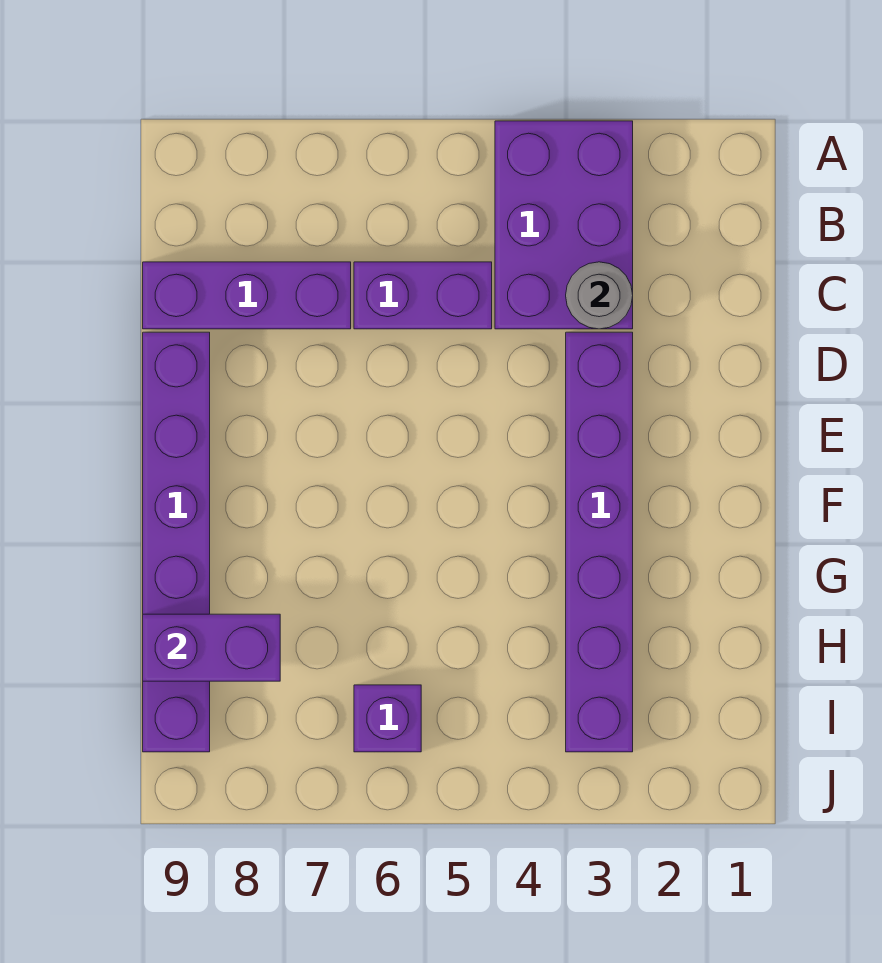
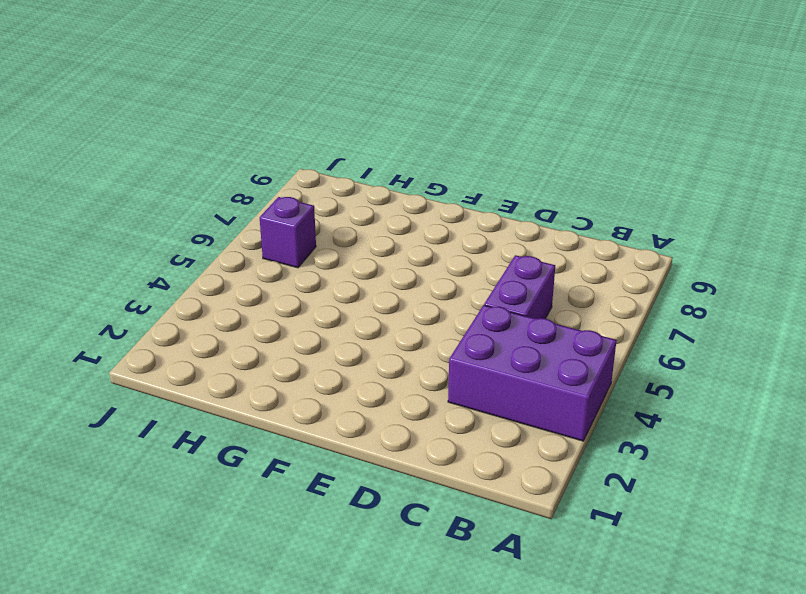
none -> purple 1x3 brick [143,262,351,329]
none -> purple 1x6 brick [566,332,633,752]

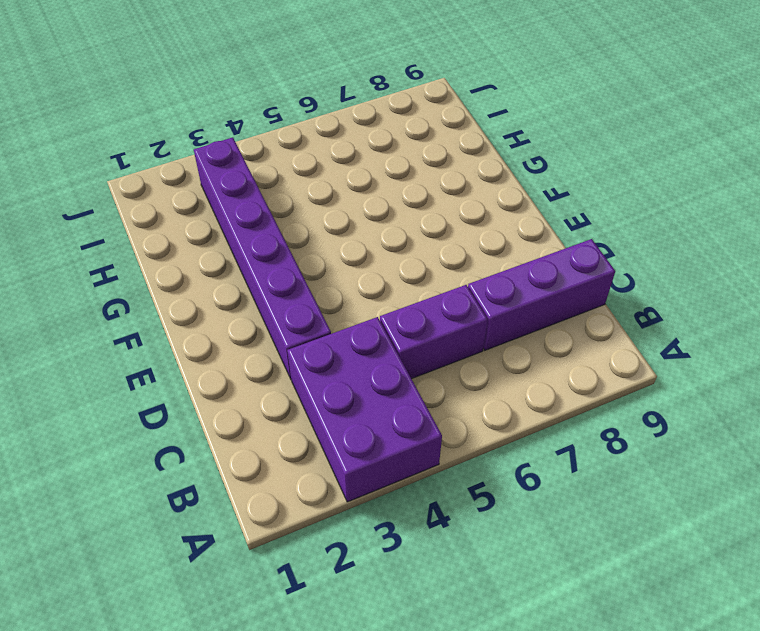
none -> purple 1x6 brick [143,332,210,752]
none -> purple 1x1 brick [354,685,421,752]

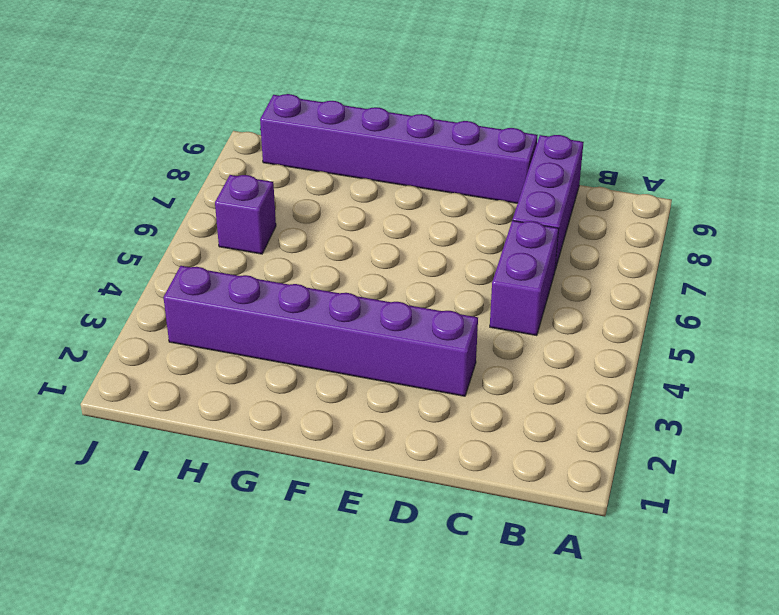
none -> purple 2x3 brick [495,121,633,329]
none -> grey 1x1 round brick [566,262,633,329]

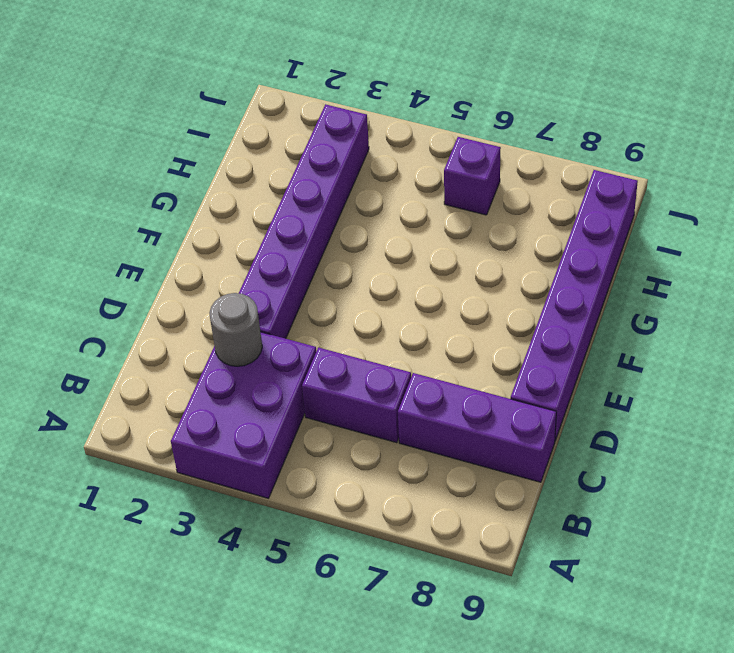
none -> purple 1x2 brick [143,614,280,681]

